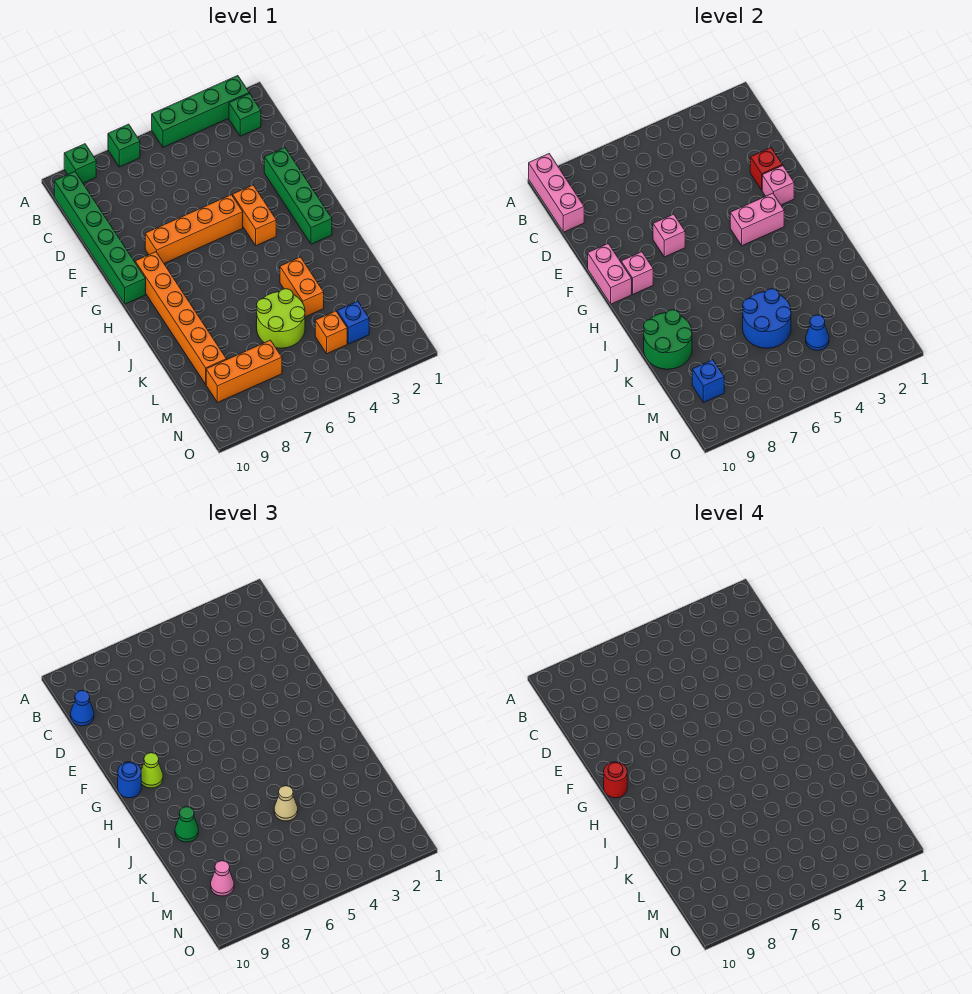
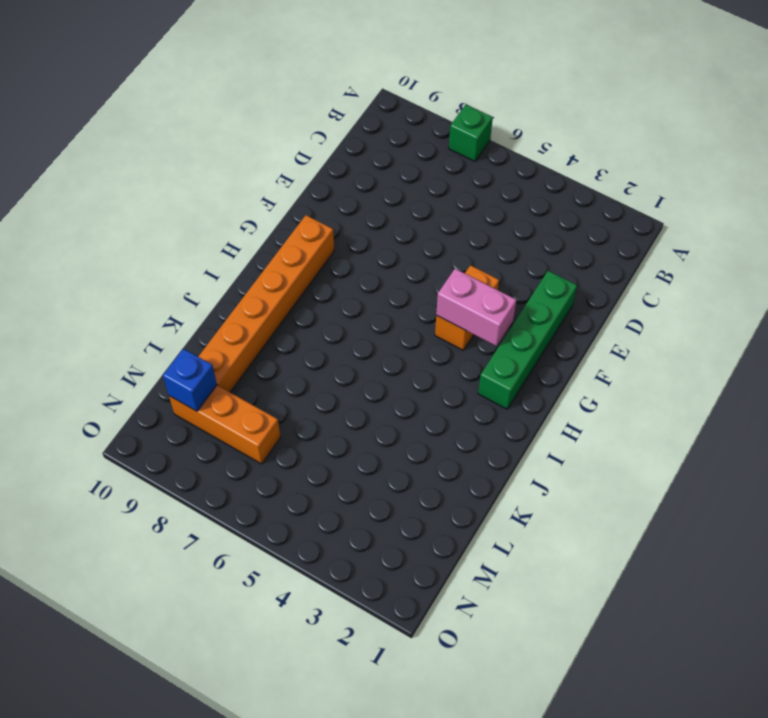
none -> green 1x4 brick [152,76,249,147]
none -> green 1x1 brick [64,144,96,183]
none -> green 1x1 brick [229,93,261,136]
none -> green 1x6 brick [54,172,146,304]

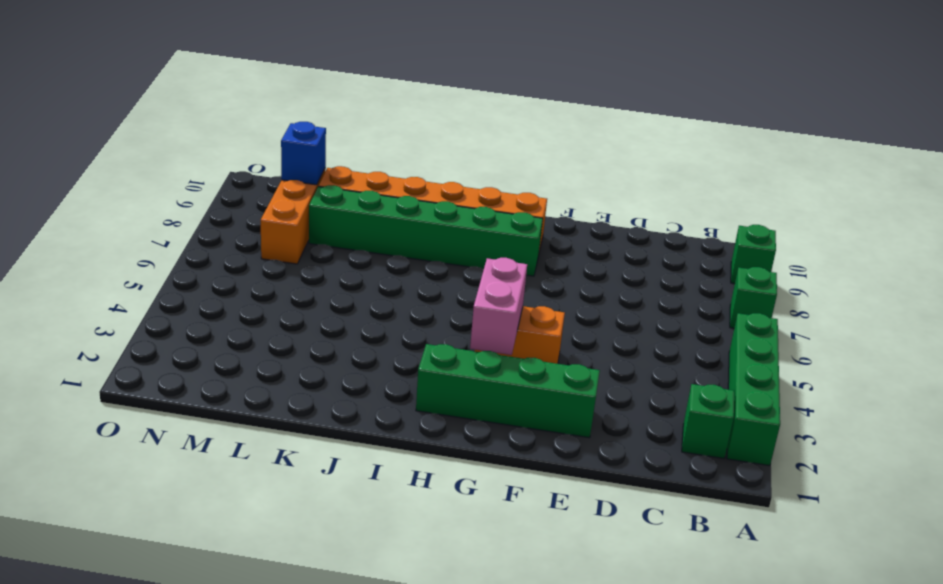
green 1x6 brick [309,185,543,276] -> green 1x6 brick moved to [54,172,146,304]
none -> orange 1x4 brick [145,195,243,263]
none -> orange 1x2 brick [280,257,324,317]
none -> lime 2x2 round brick [257,289,305,348]
none -> blue 1x1 brick [337,301,369,344]

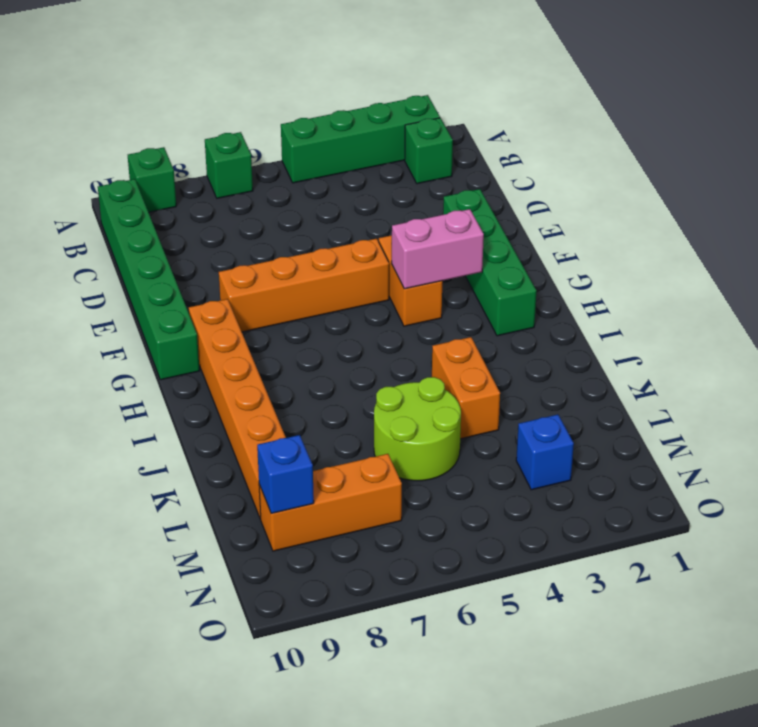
none -> orange 1x1 brick [315,311,347,354]
none -> pink 1x3 brick [529,154,584,232]
none -> red 1x1 brick [750,148,782,190]
none -> pink 1x1 brick [762,165,794,205]

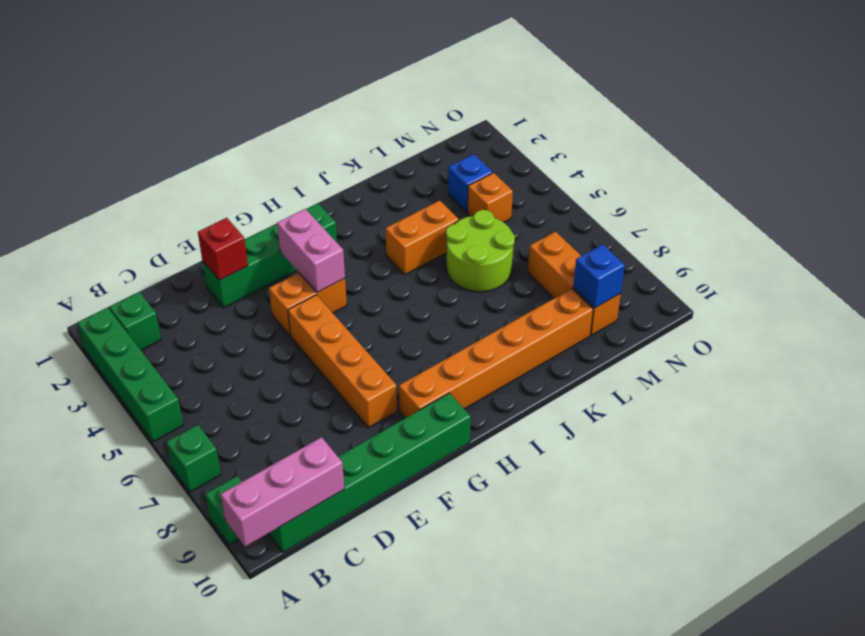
none -> pink 1x1 brick [762,165,794,205]
none -> pink 1x1 brick [653,214,685,257]
none -> pink 1x2 brick [588,244,632,304]
none -> pink 1x1 brick [621,252,653,294]

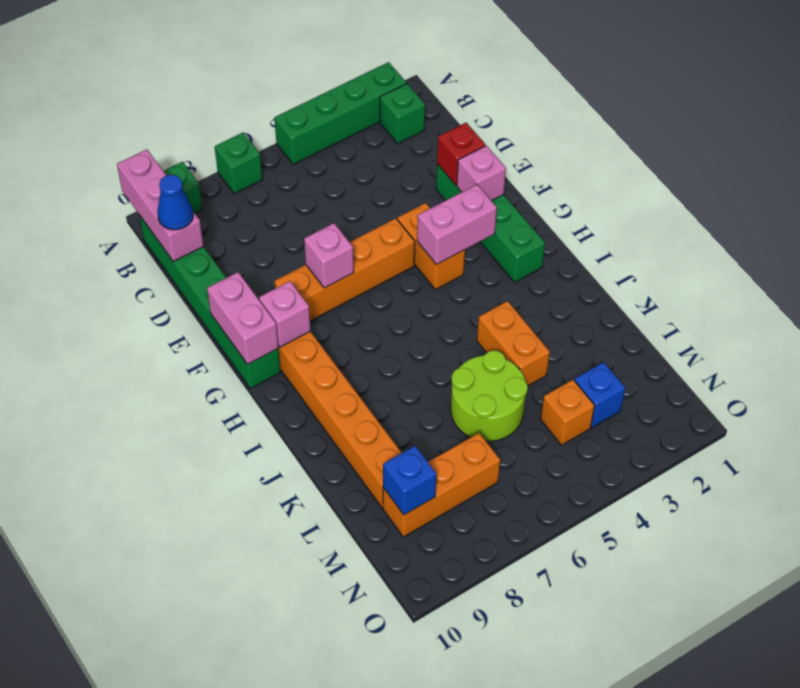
none -> green 2x2 round brick [644,310,692,369]
none -> blue 2x2 round brick [743,289,791,348]
none -> blue 1x1 cone [806,315,829,350]
none -> lime 1x1 cone [141,753,163,788]

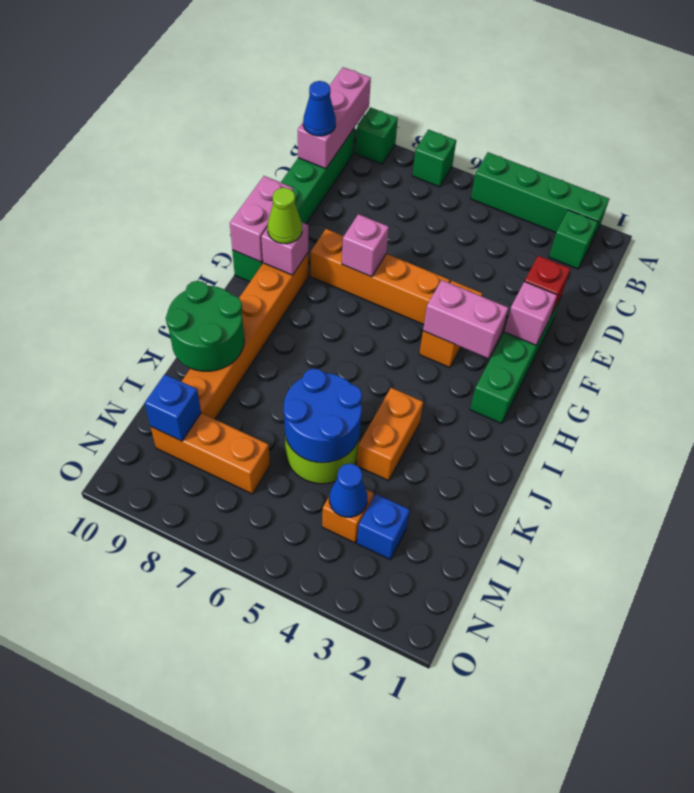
none -> blue 1x1 round brick [118,762,141,798]
none -> green 1x1 cone [175,807,198,842]
none -> tan 1x1 cone [274,786,298,821]
none -> pink 1x1 cone [211,861,234,896]

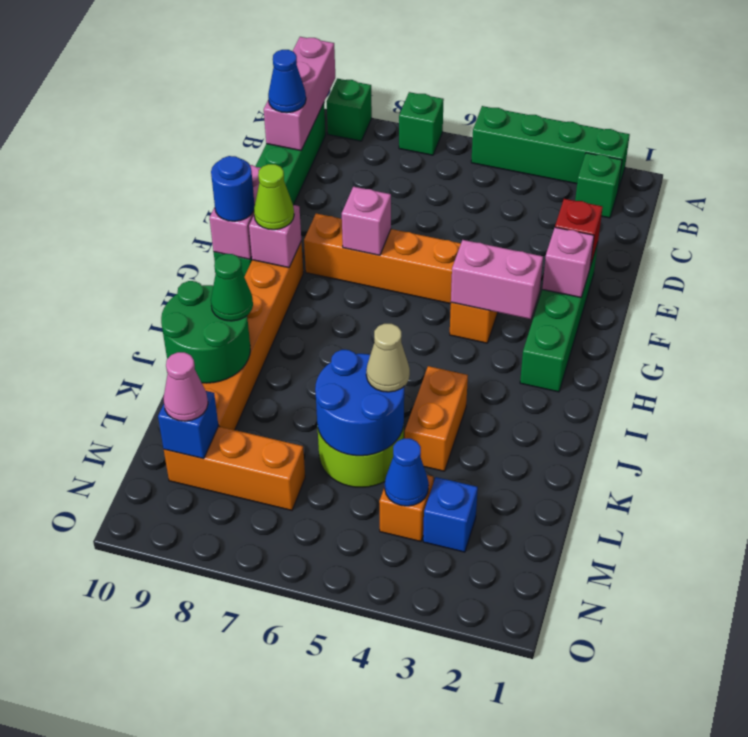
none -> red 1x1 round brick [604,762,627,798]

